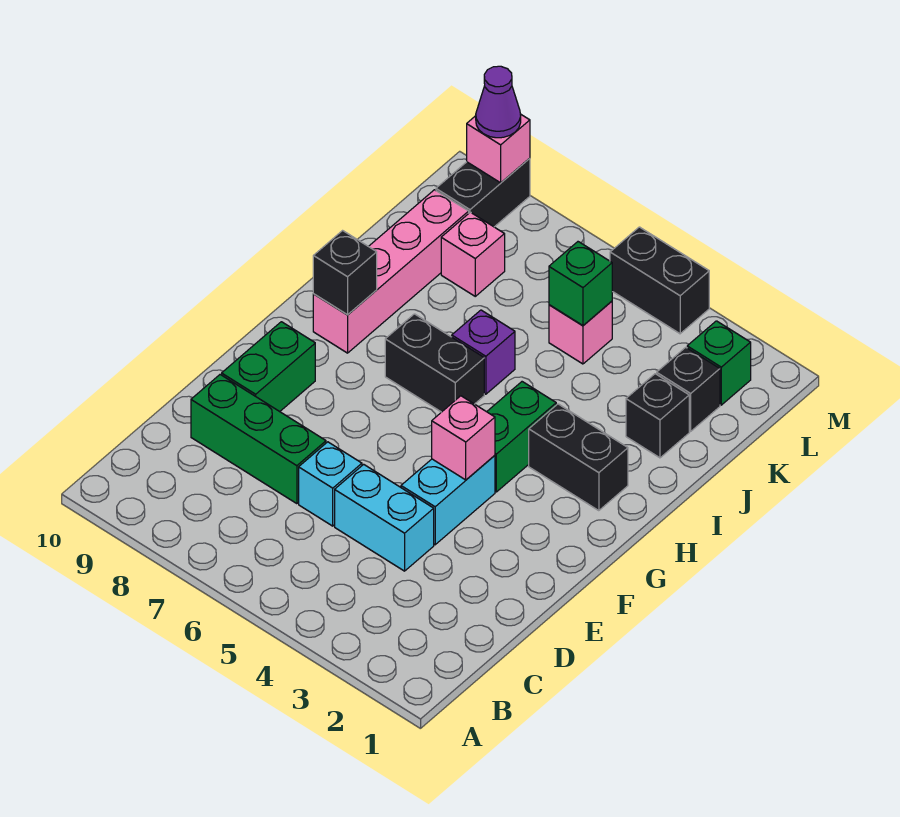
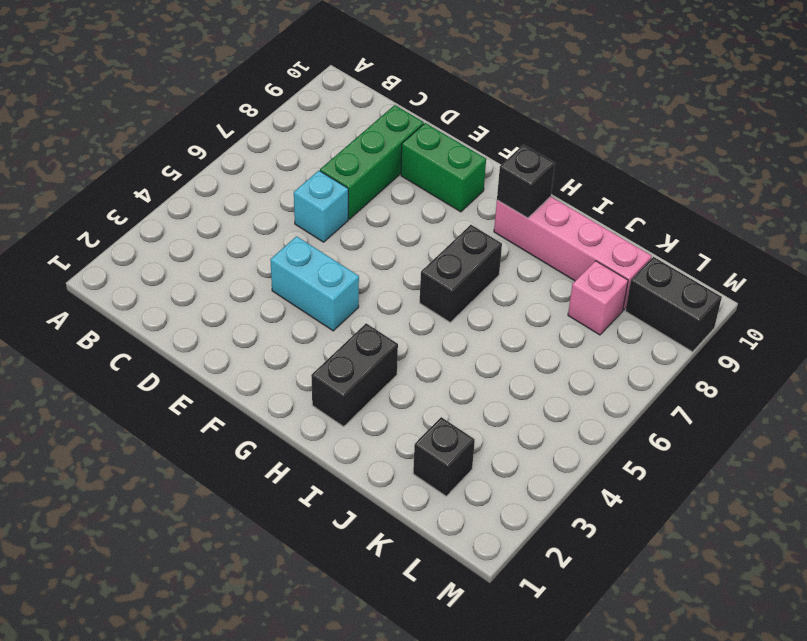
none -> cyan 1x2 brick [335,464,434,571]
none -> green 1x2 brick [487,382,556,492]
none -> purple 1x1 brick [452,310,515,394]

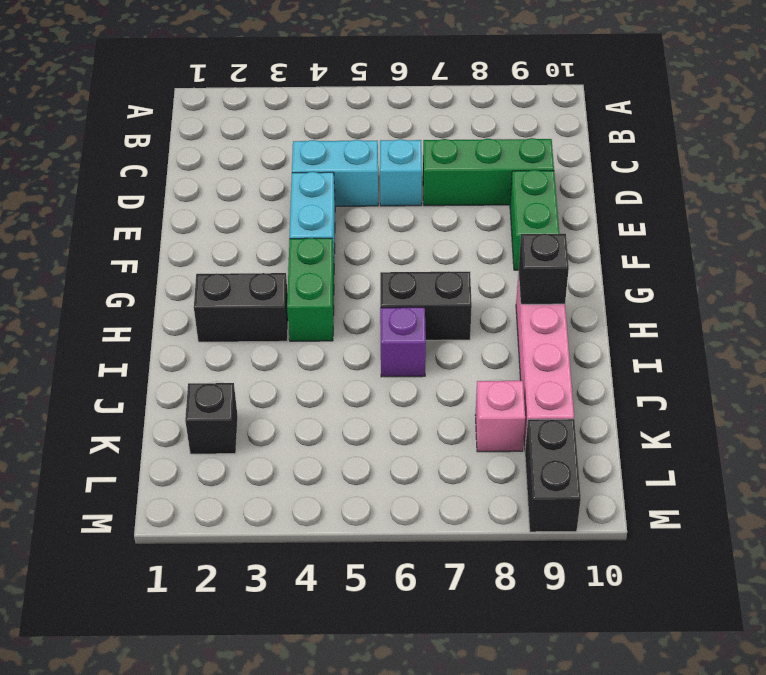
none -> black 1x1 brick [626,374,689,458]
none -> pink 1x1 brick [549,301,612,364]
none -> green 1x1 brick [687,321,751,405]

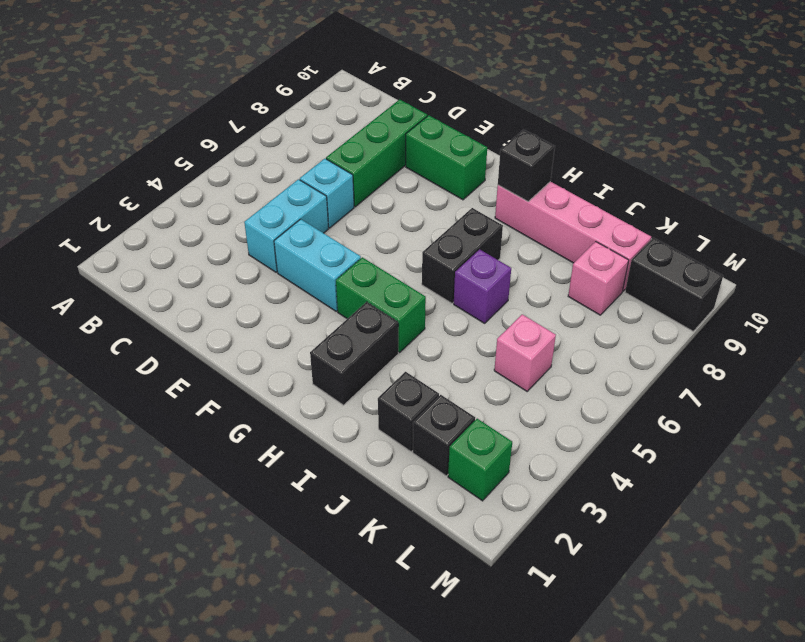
none -> black 1x2 brick [610,227,709,334]
none -> pink 1x1 brick [432,396,495,480]
none -> green 1x1 brick [549,242,612,325]

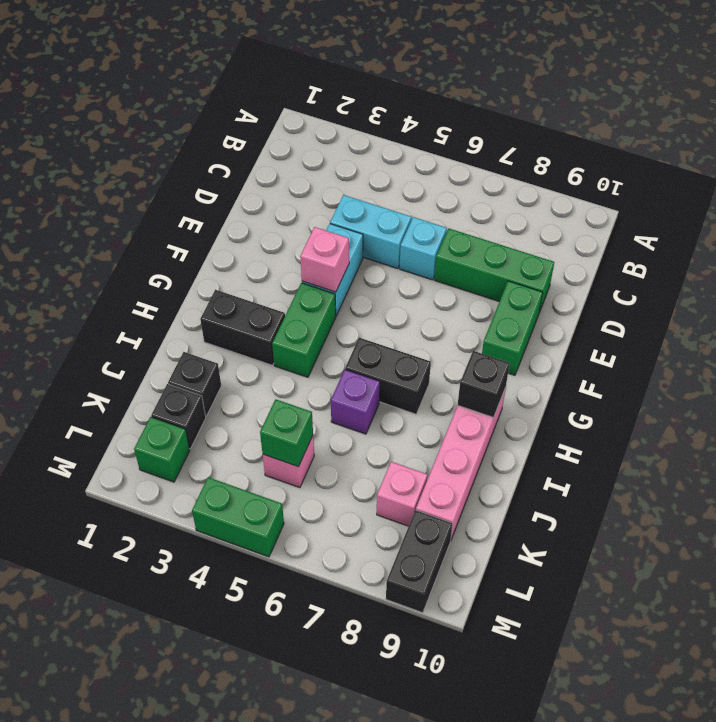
green 1x2 brick [192,477,284,557] -> black 1x2 brick [610,227,709,334]
none -> pink 1x1 brick [467,114,530,183]
none -> purple 1x1 cone [476,66,521,138]

